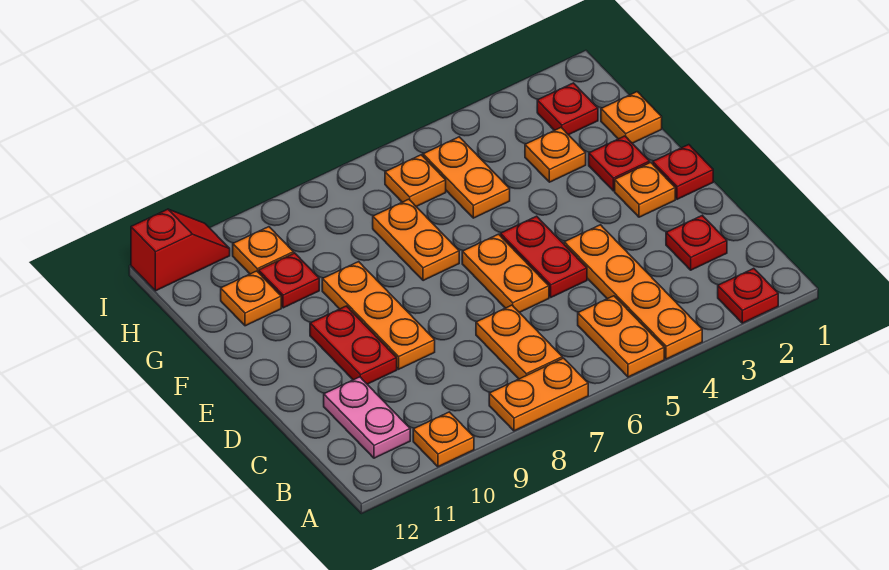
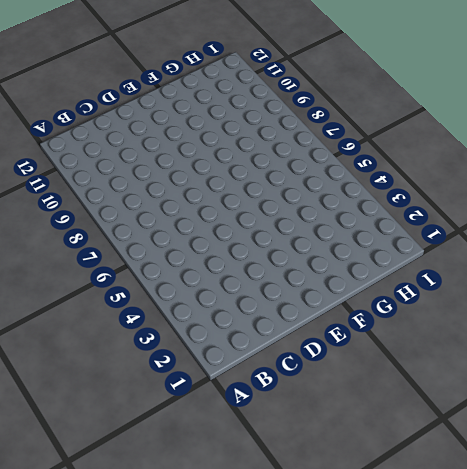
none -> red 1x1 plate [718,268,778,323]
none -> orange 1x4 plate [564,225,702,359]
none -> orange 1x2 plate [578,296,664,377]

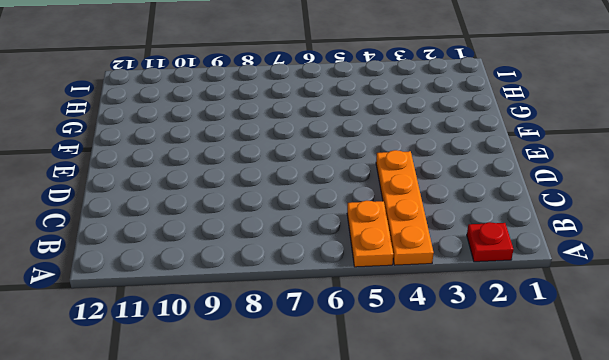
none -> orange 1x2 plate [489,358,588,431]
none -> orange 1x1 plate [413,412,474,467]
none -> orange 1x2 plate [476,305,562,379]

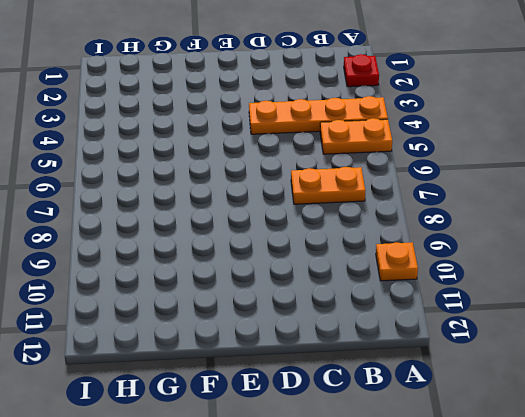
none -> orange 1x2 plate [489,358,588,431]
none -> pink 1x2 plate [324,377,410,458]
none -> red 1x1 plate [666,215,727,270]

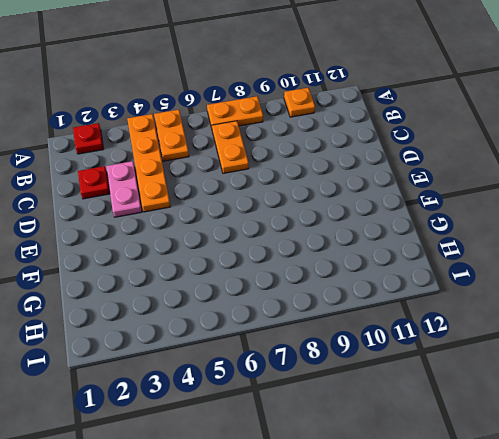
pink 1x2 plate [106,161,142,217] -> pink 1x2 plate moved to [324,377,410,458]
none -> red 1x2 plate [500,216,587,297]
none -> orange 1x2 plate [462,234,549,313]
none -> orange 1x3 plate [322,262,435,369]

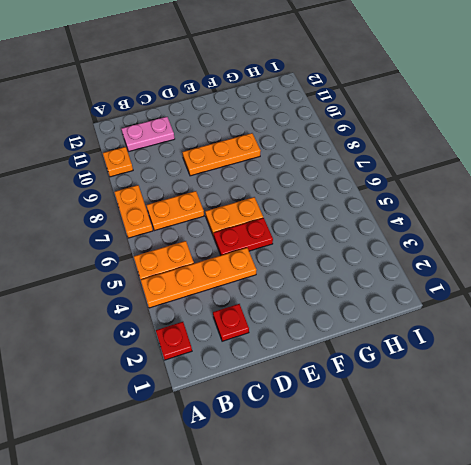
none -> red 1x2 plate [310,306,397,384]
none -> red 1x1 plate [653,145,713,199]
none -> orange 1x1 plate [615,163,675,217]

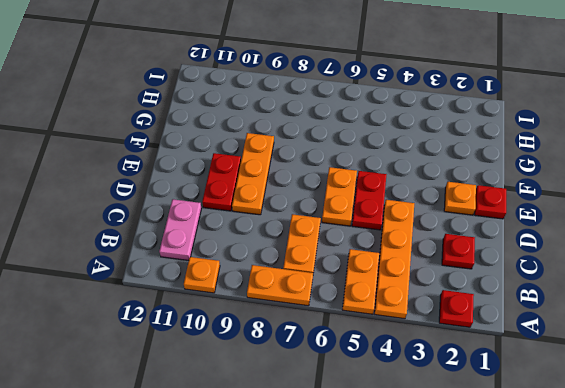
none -> red 1x1 plate [589,136,650,191]
none -> orange 1x2 plate [373,199,459,281]
none -> orange 1x1 plate [601,92,662,143]

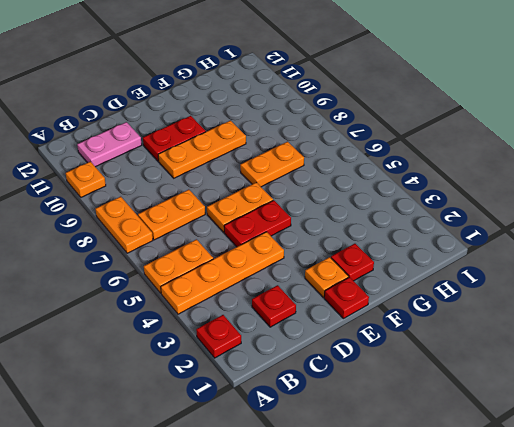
none -> orange 1x1 plate [601,92,662,143]
none -> orange 1x1 plate [525,128,586,182]
none -> orange 1x2 plate [423,137,510,218]

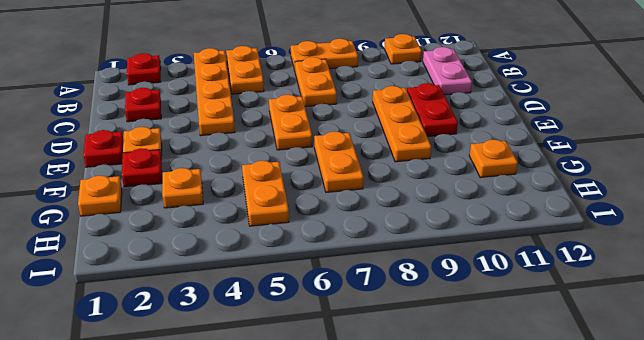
none -> red 1x2 plate [500,216,587,297]
none -> red 1x1 plate [259,253,319,308]
none -> red 1x1 plate [537,83,598,135]

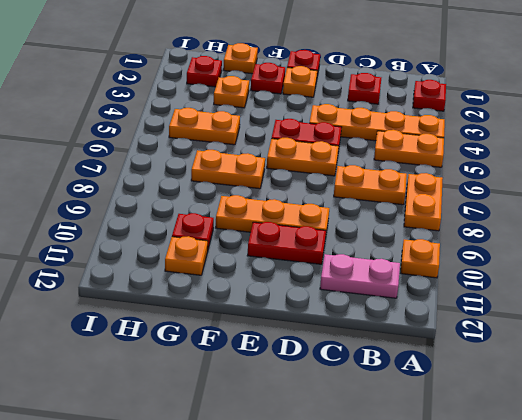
none -> orange 1x1 plate [385,155,446,207]
none -> orange 1x1 plate [233,227,294,274]
none -> red 1x2 slope [131,209,230,291]

